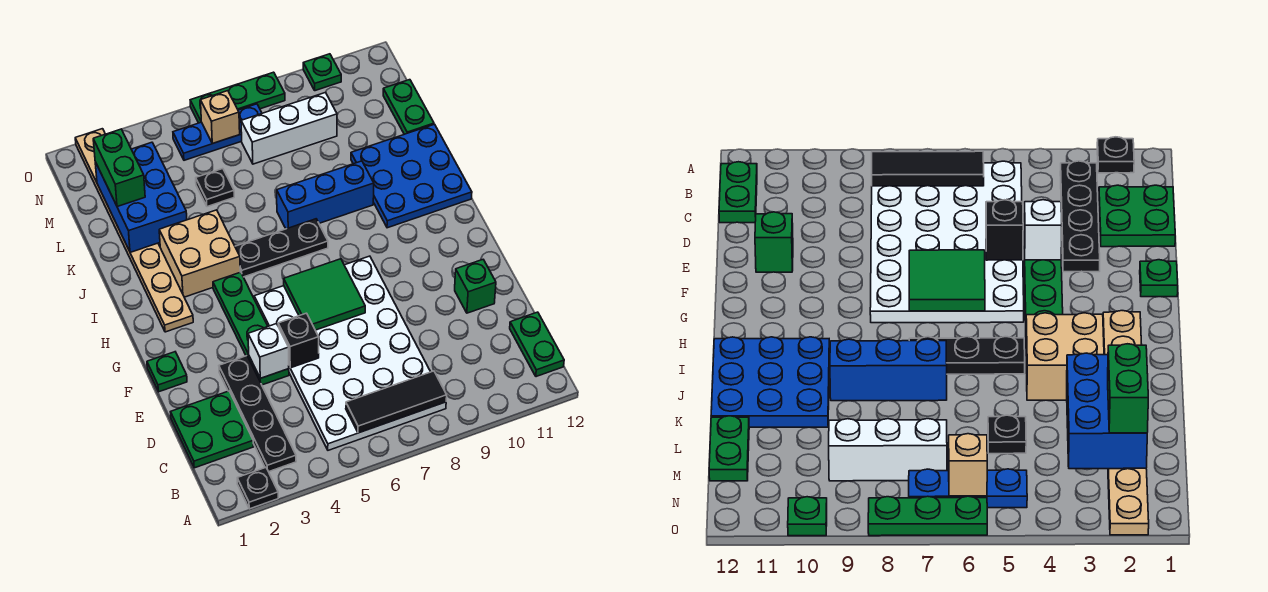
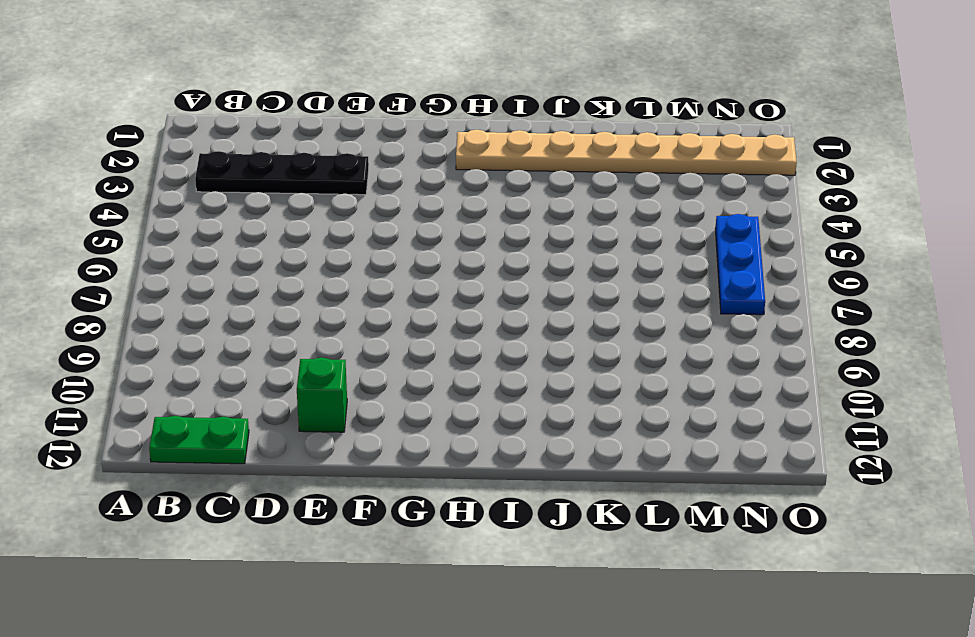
none -> black 1x1 plate [237,468,278,509]
none -> white 4x6 plate [254,256,446,450]
none -> green 2x2 plate [171,391,253,468]

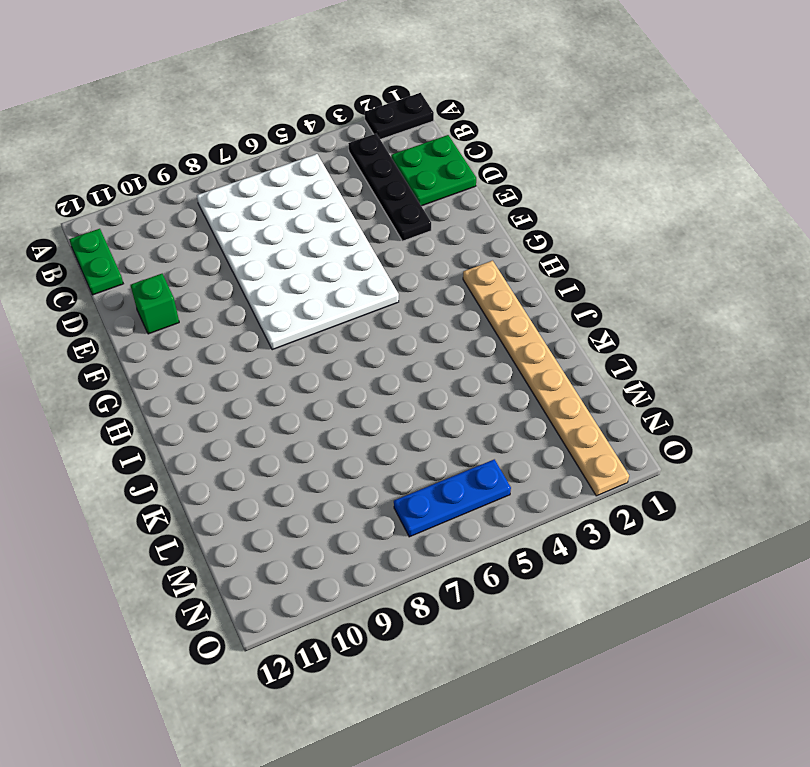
black 1x2 plate [365,93,434,139] -> black 1x1 plate [237,468,278,509]
none -> green 1x4 plate [213,272,289,385]
none -> green 1x1 plate [147,352,187,392]
none -> tan 2x2 brick [159,210,240,297]

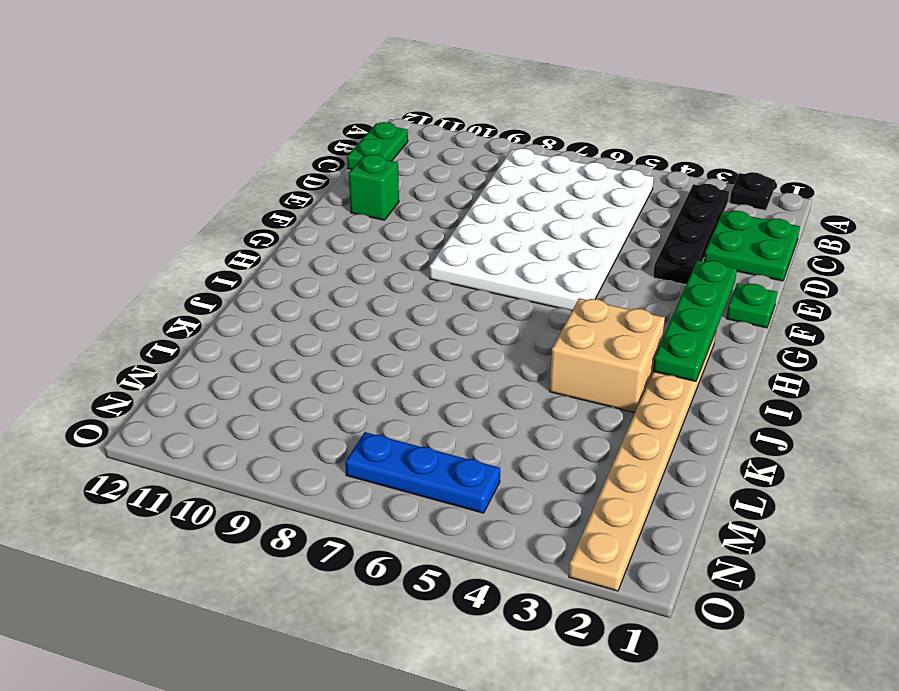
green 1x4 plate [653,260,737,381] -> green 1x4 plate moved to [213,272,289,385]
none -> black 1x3 plate [235,219,328,277]
none -> blue 3x3 plate [351,124,472,228]
none -> blue 1x3 brick [277,161,374,229]

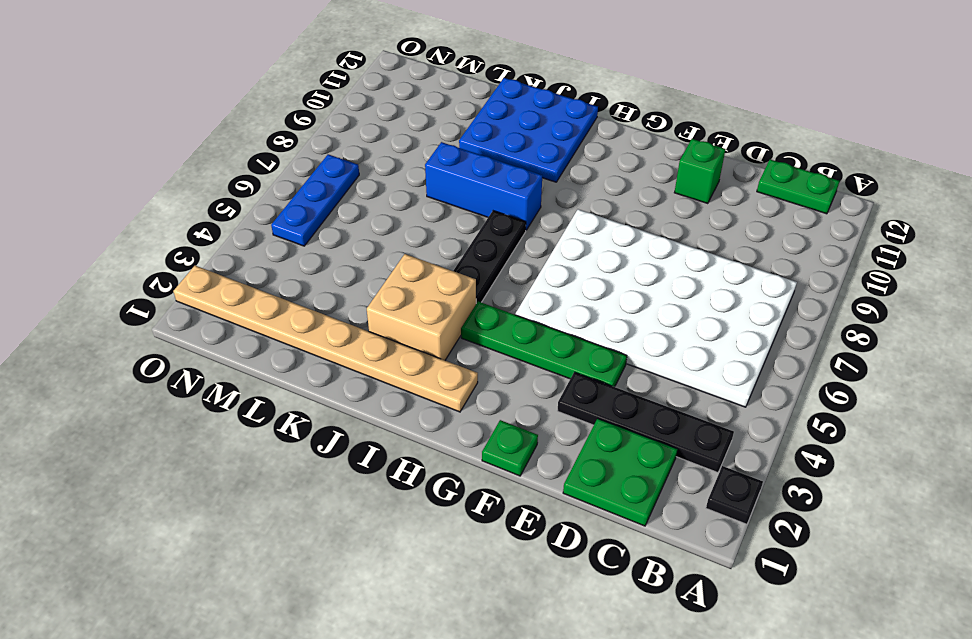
blue 1x3 brick [425,142,542,230] -> blue 1x3 brick turned to [277,161,374,229]
none -> black 1x1 plate [196,169,234,207]
none -> green 1x2 plate [383,80,434,134]
none -> white 1x3 brick [241,92,337,164]

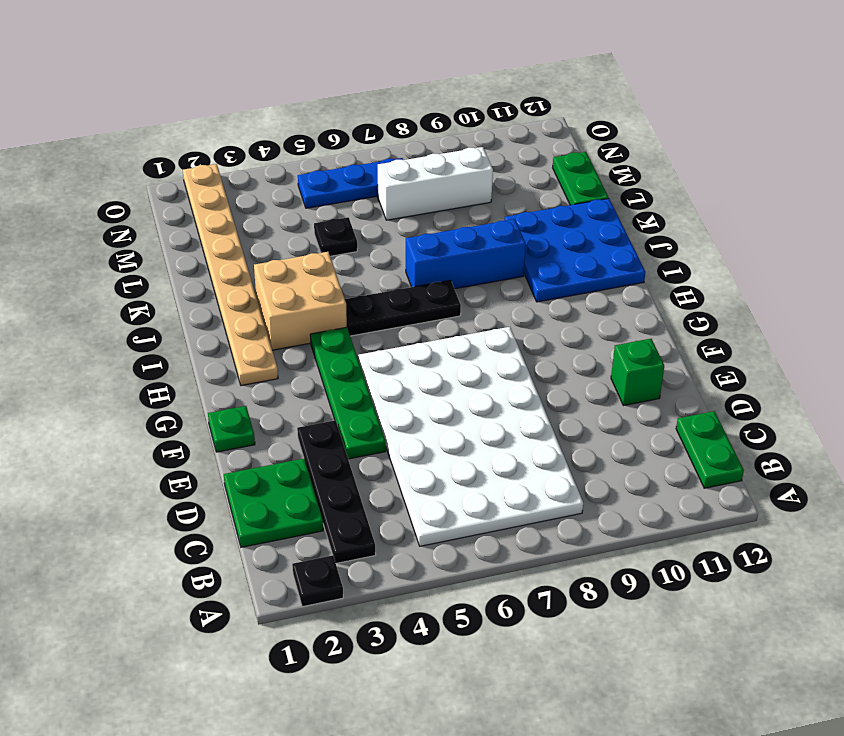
none -> green 1x3 plate [190,72,285,123]
none -> green 1x1 plate [303,54,341,91]
none -> black 1x3 tile [346,371,447,433]

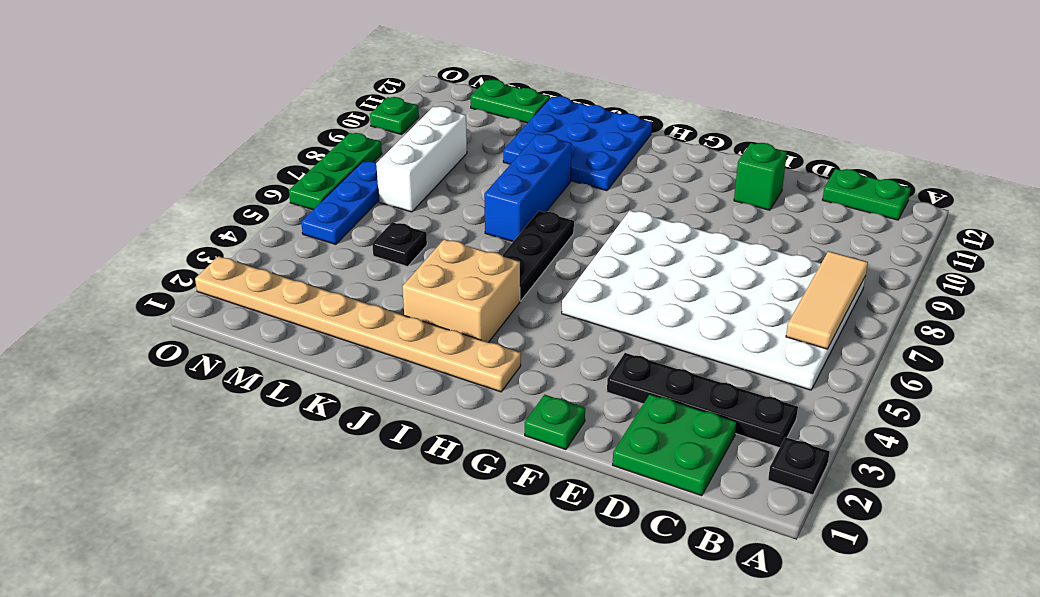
tan 1x3 tile [786,251,868,349] -> black 1x3 tile [346,371,447,433]
none -> green 1x4 plate [213,272,289,385]
none -> white 1x1 brick [248,324,289,378]
none -> black 1x1 brick [278,313,319,368]

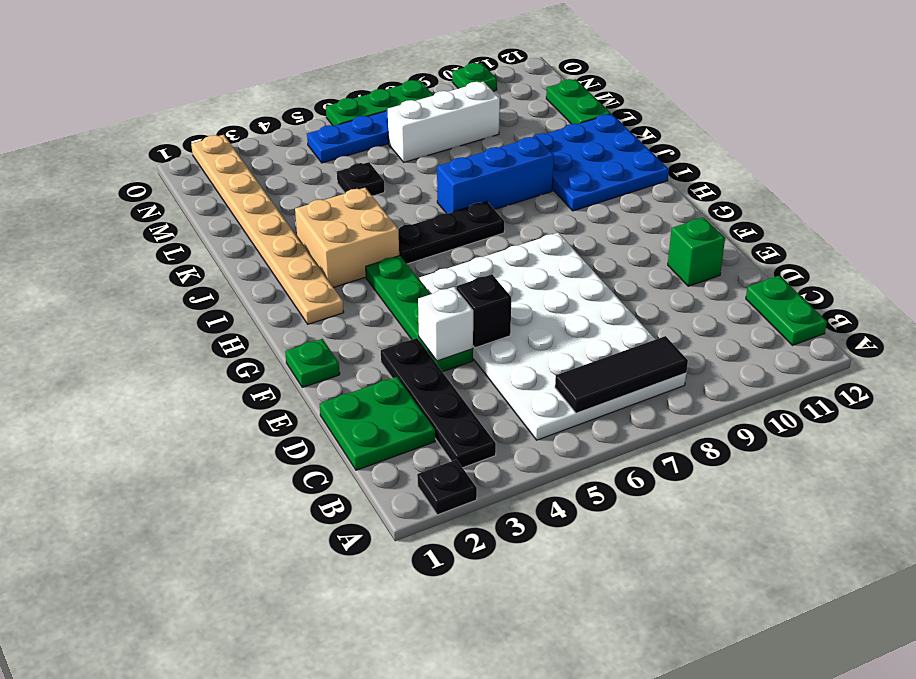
none -> green 2x2 tile [284,259,365,330]
none -> blue 2x3 brick [95,142,187,252]
none -> tan 1x1 brick [201,91,240,144]

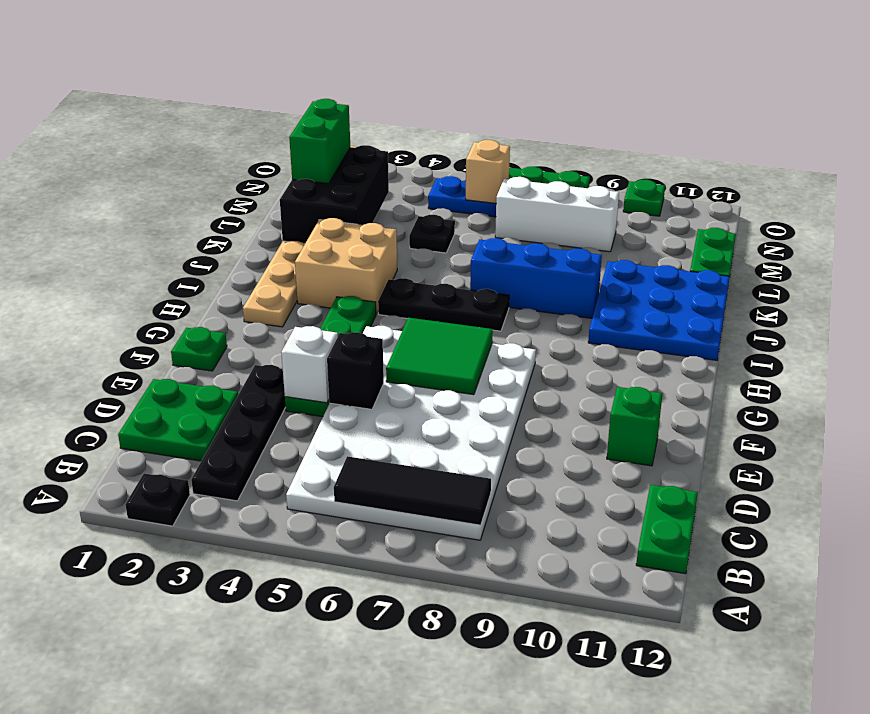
black 2x3 brick [280,145,389,244] -> blue 2x3 brick [95,142,187,252]

